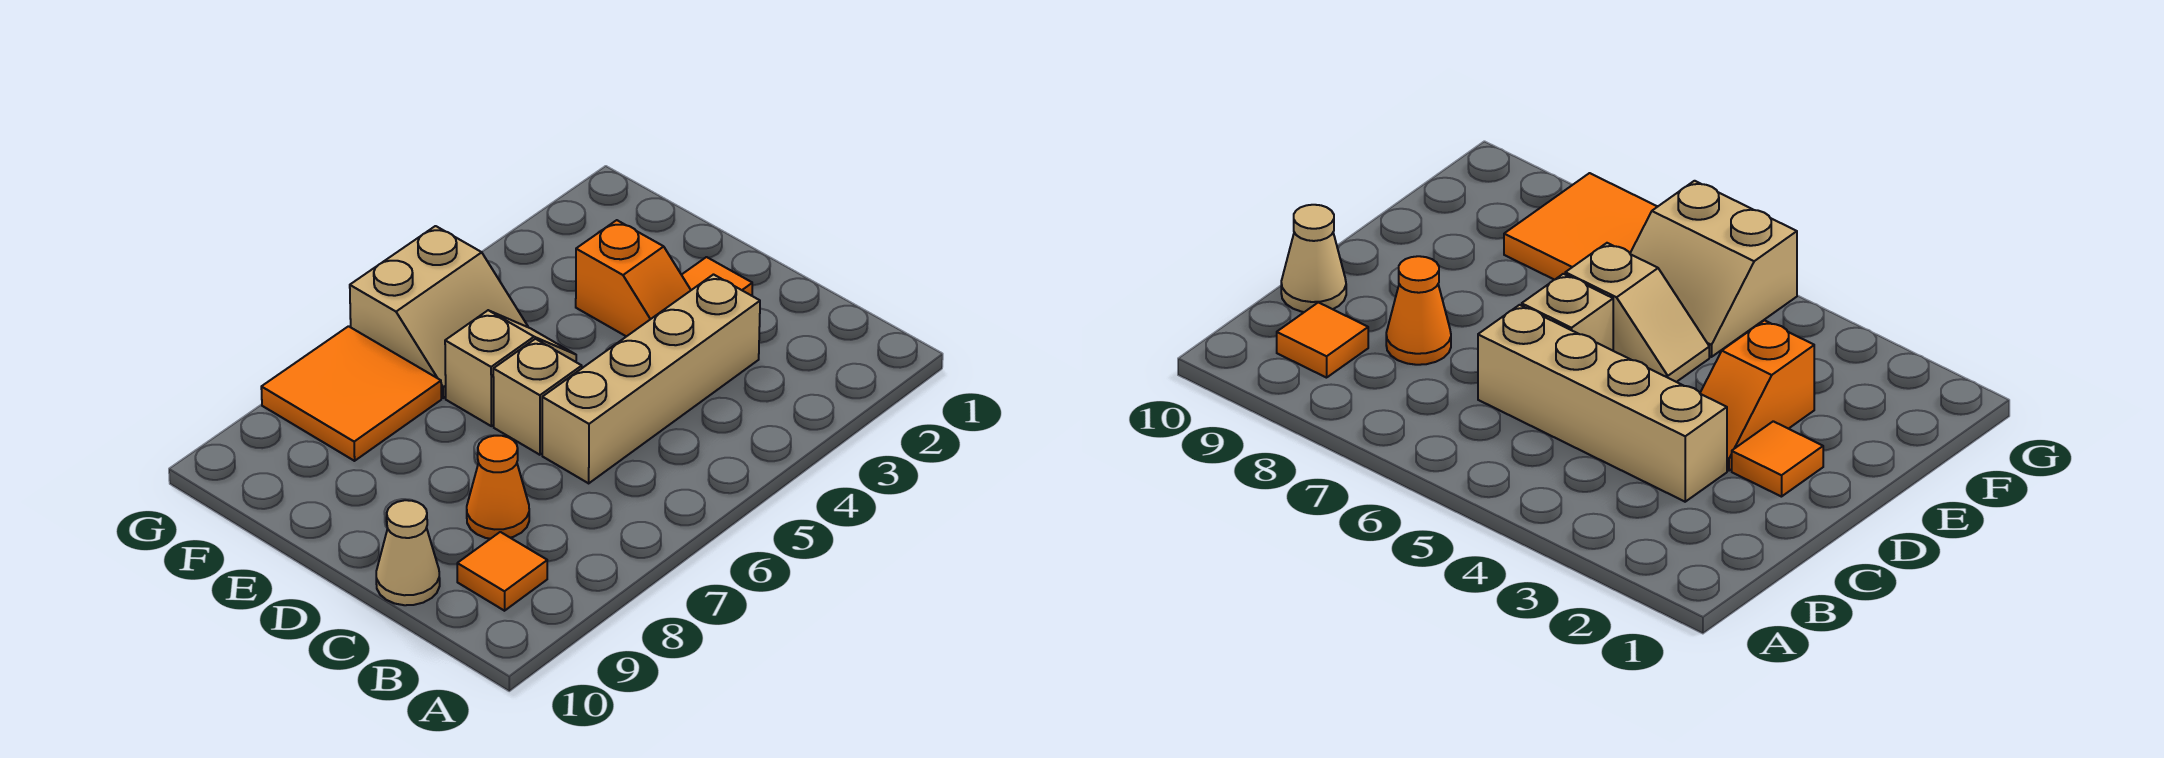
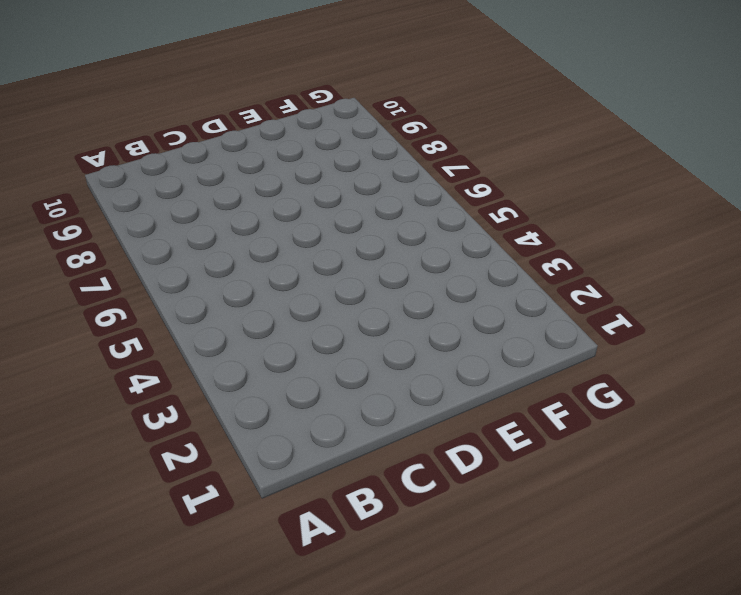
none -> orange 1x1 tile [457,532,547,611]
none -> tan 1x4 brick [542,275,760,483]

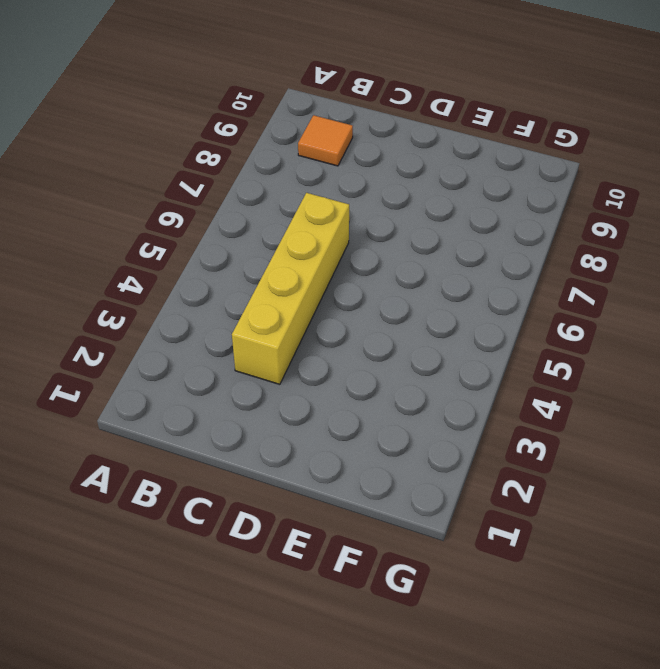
yellow 1x4 brick [232,193,349,384] -> tan 1x4 brick [542,275,760,483]
none -> orange 1x1 cone [467,436,529,539]
none -> tan 1x1 cone [376,500,440,605]

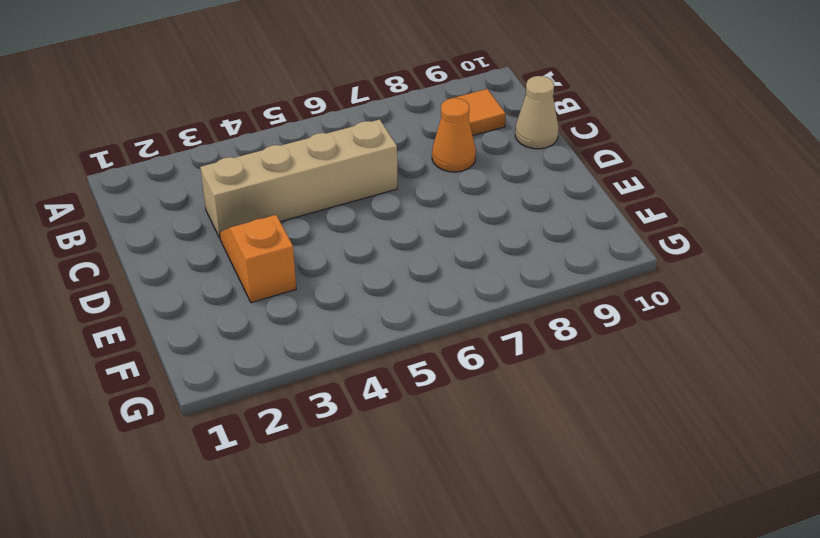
none -> orange 1x1 tile [682,257,752,296]
none -> tan 1x1 brick [493,339,582,455]

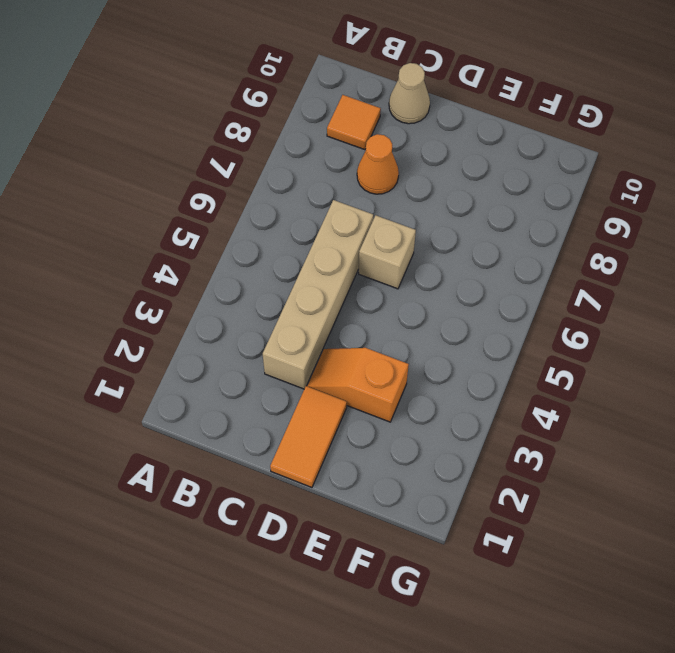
orange 1x2 tile [270,386,347,487] -> orange 1x1 tile [682,257,752,296]
none -> tan 1x2 slope [445,310,576,426]
none -> tan 2x2 slope [350,226,528,398]

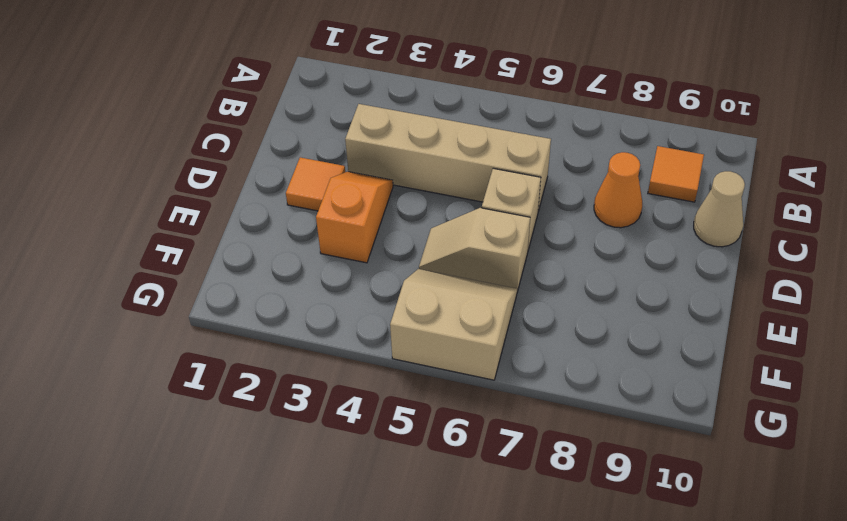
none -> orange 2x2 tile [261,326,441,461]

